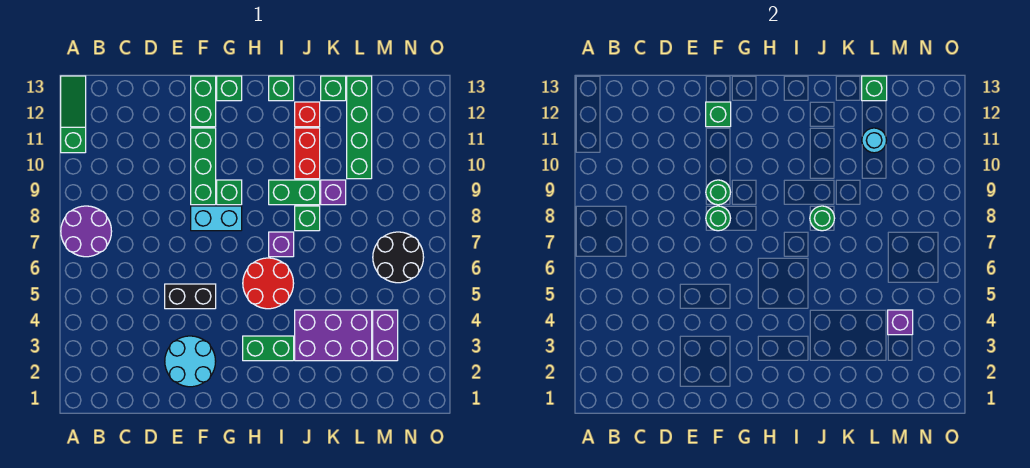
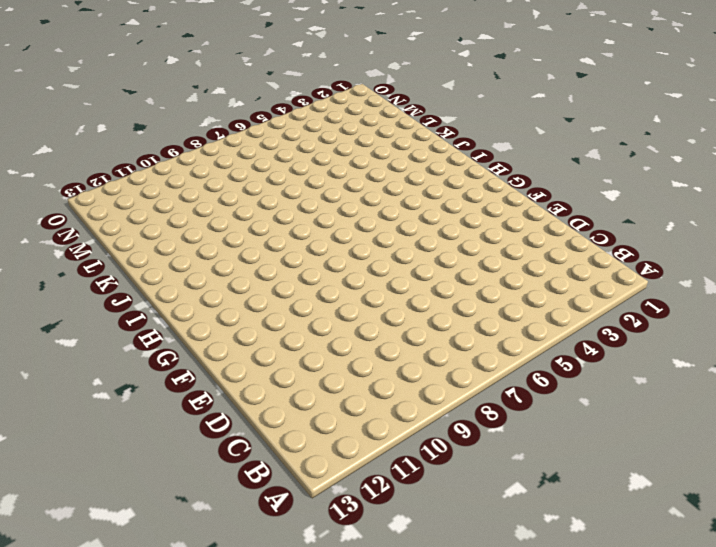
none -> purple 2x2 round brick [61,206,112,257]
none -> green 1x3 slope [61,76,86,153]
none -> cyan 2x2 round brick [165,336,216,387]
none -> black 1x2 brick [165,284,216,309]

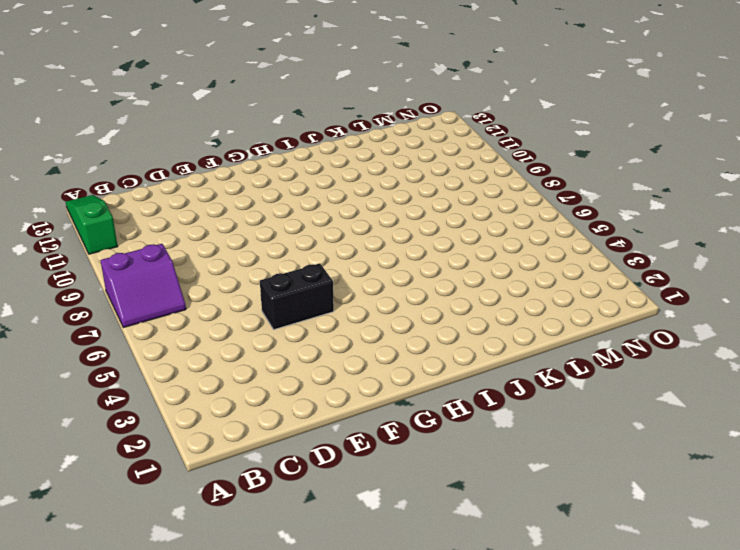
purple 2x2 slope [100,244,186,328] -> purple 2x2 round brick [61,206,112,257]
none -> cyan 2x2 round brick [165,336,216,387]
none -> cyan 1x2 brick [191,206,242,231]
none -> green 1x3 brick [191,128,216,205]
none -> green 1x2 brick [191,76,216,127]

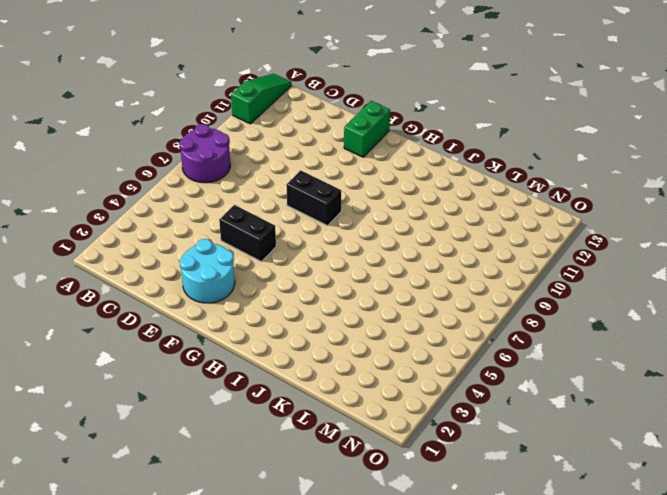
black 1x2 brick [286,170,341,226] -> cyan 1x2 brick [191,206,242,231]
none -> green 1x3 brick [191,128,216,205]
none -> green 1x1 brick [217,180,242,205]
none -> green 1x1 brick [217,76,242,101]
none -> green 1x2 brick [243,336,294,361]

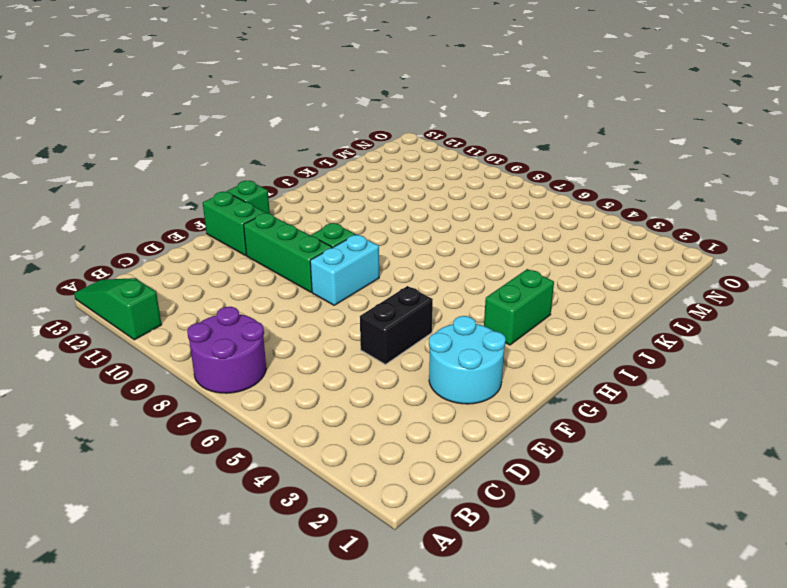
none -> red 2x2 round brick [243,258,294,309]
none -> purple 1x1 brick [269,232,294,257]
none -> green 1x2 brick [269,180,320,205]
none -> green 1x1 brick [269,76,294,101]

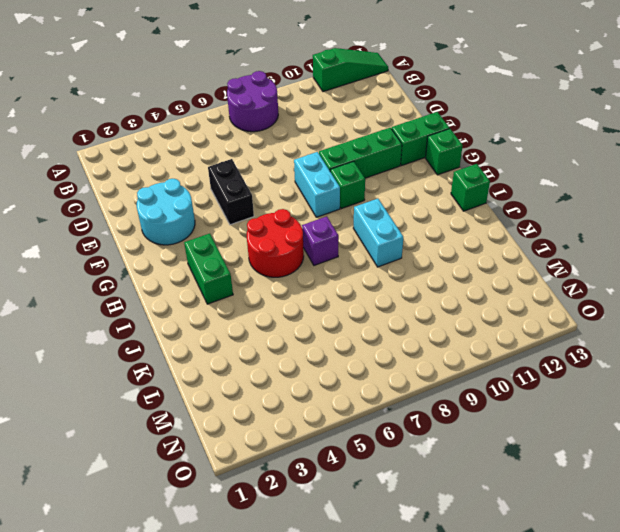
cyan 1x2 brick [353,198,403,267] -> green 1x2 brick [269,180,320,205]
none -> purple 2x3 brick [295,310,372,361]
none -> green 1x1 brick [295,206,320,231]
none -> red 1x2 brick [295,128,320,179]
none -> red 1x1 brick [295,102,320,127]

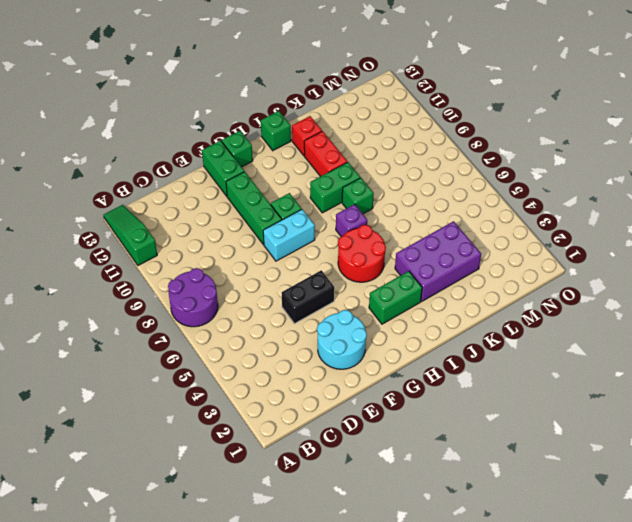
none -> purple 1x1 brick [321,180,346,205]
none -> green 1x1 brick [321,76,346,101]
none -> green 1x4 brick [347,76,372,179]
none -> purple 1x2 brick [373,310,398,361]

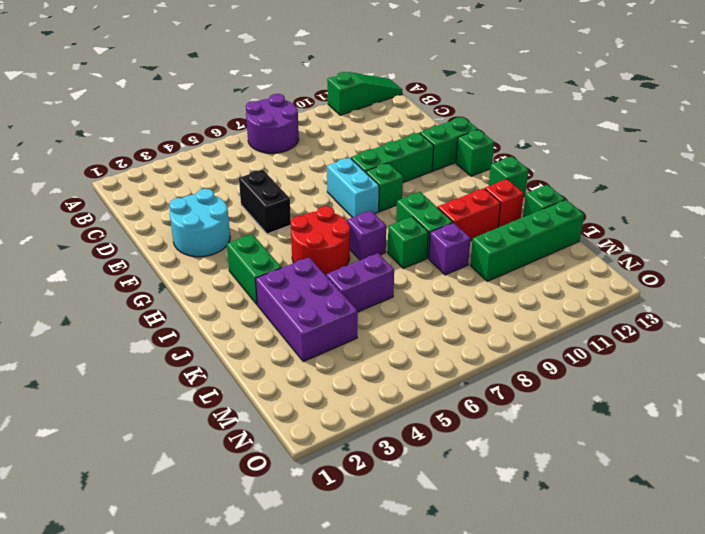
purple 1x2 brick [326,253,394,312] -> purple 1x2 brick moved to [373,310,398,361]
none -> black 2x2 round brick [373,232,424,283]
none -> green 1x1 round brick [706,206,731,231]
none -> green 1x1 round brick [706,180,731,205]
none -> green 1x1 brick [706,102,731,127]

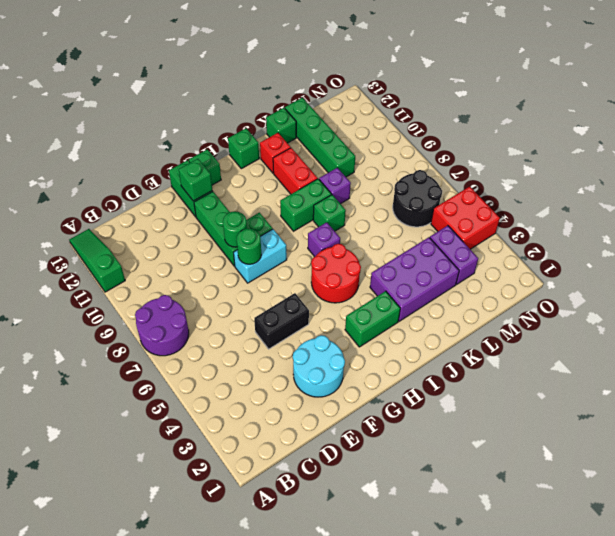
red 2x2 brick [431,186,500,249] -> none
none -> green 1x1 round brick [810,206,835,231]
none -> cyan 1x1 round brick [862,128,887,153]
none -> green 1x1 brick [862,76,887,101]
none -> purple 1x1 brick [888,310,913,335]

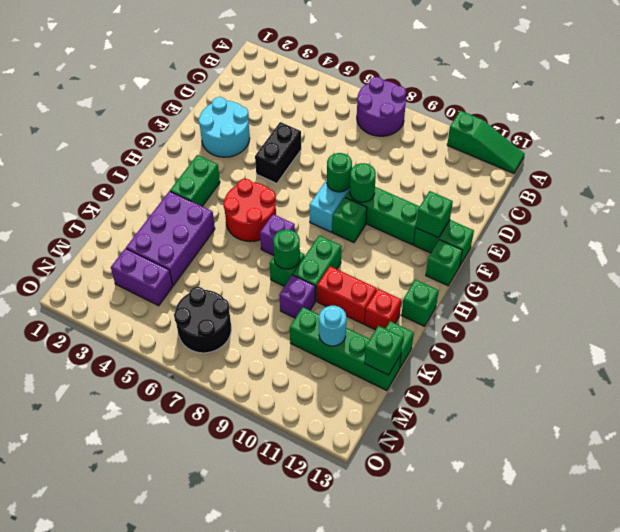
none -> purple 1x1 brick [888,310,913,335]

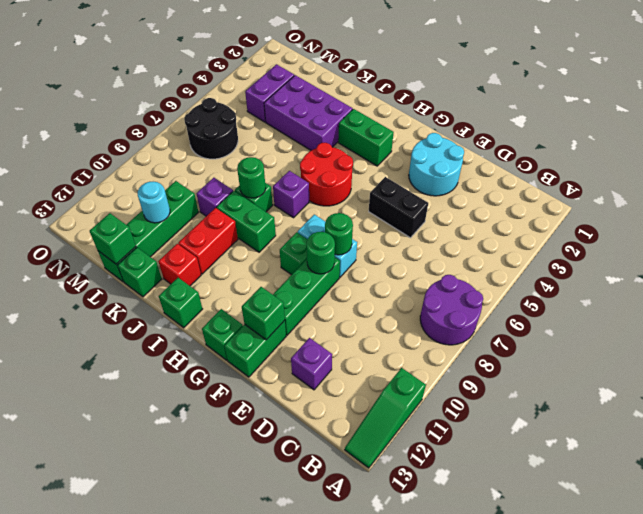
purple 1x1 brick [291,338,332,390] -> purple 1x1 brick moved to [888,310,913,335]

